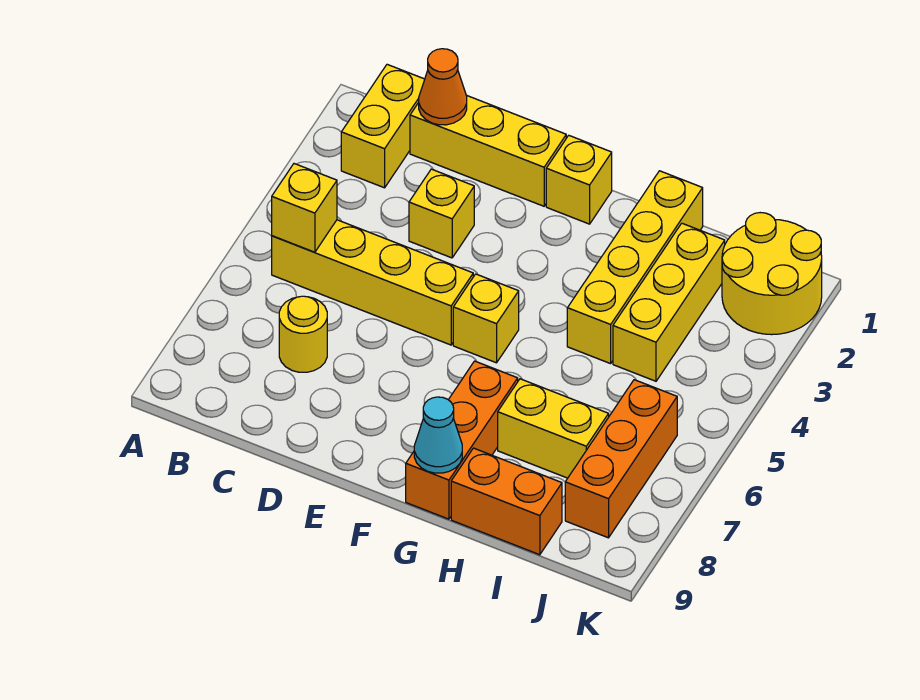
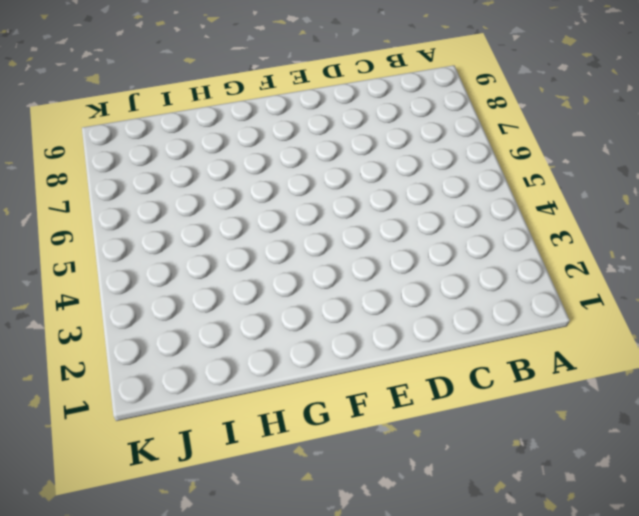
none -> yellow 1x2 brick [341,64,425,188]
none -> yellow 1x4 brick [272,220,473,345]
none -> yellow 1x3 brick [410,95,566,206]

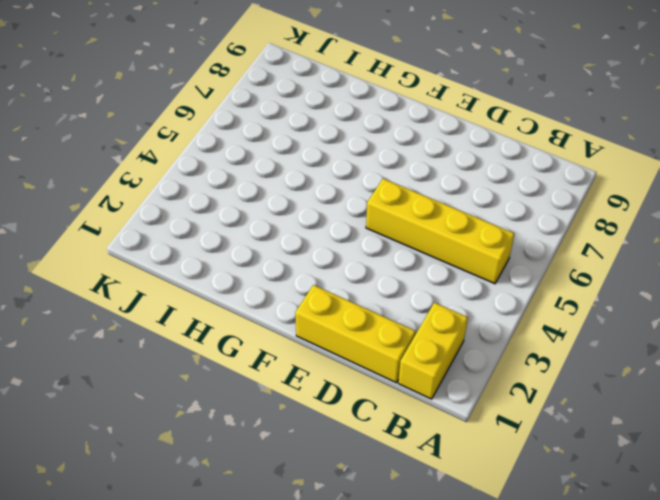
none -> yellow 1x1 round brick [279,296,327,372]
none -> yellow 1x1 brick [409,169,474,258]
none -> yellow 1x1 brick [546,135,612,224]

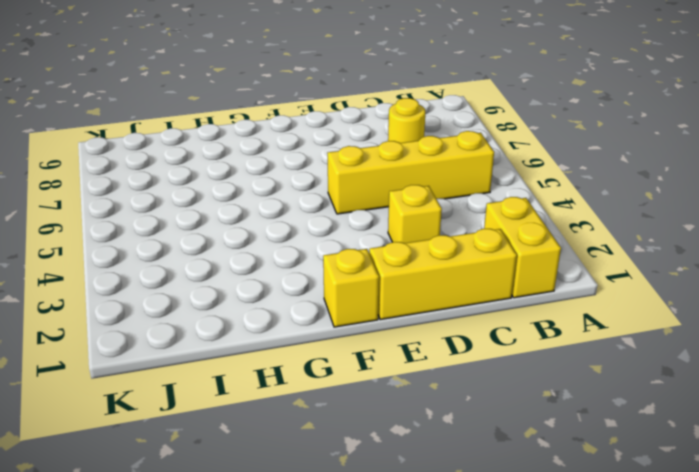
none -> yellow 1x1 brick [453,274,519,363]
none -> orange 1x3 brick [406,361,518,519]
none -> yellow 1x4 brick [567,171,703,364]

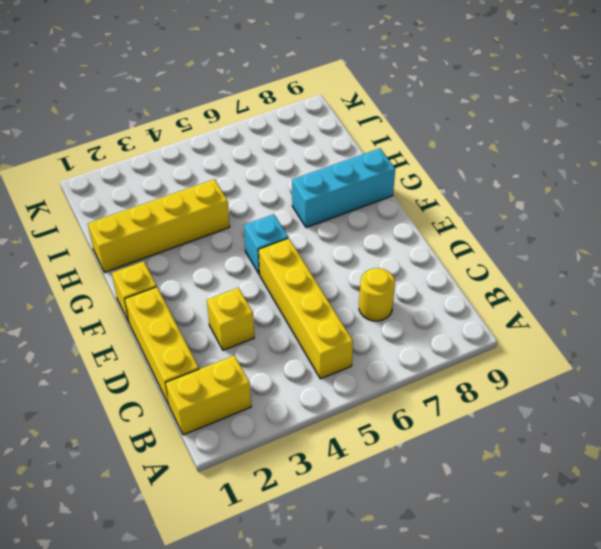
cyan 1x1 brick [244,214,288,274] -> yellow 1x1 brick [453,274,519,363]
cyan 1x3 brick [292,148,395,228] -> orange 1x3 brick [406,361,518,519]
none -> yellow 1x2 brick [498,379,609,478]
none -> orange 1x2 brick [451,448,562,555]
none -> yellow 1x3 brick [613,223,725,381]

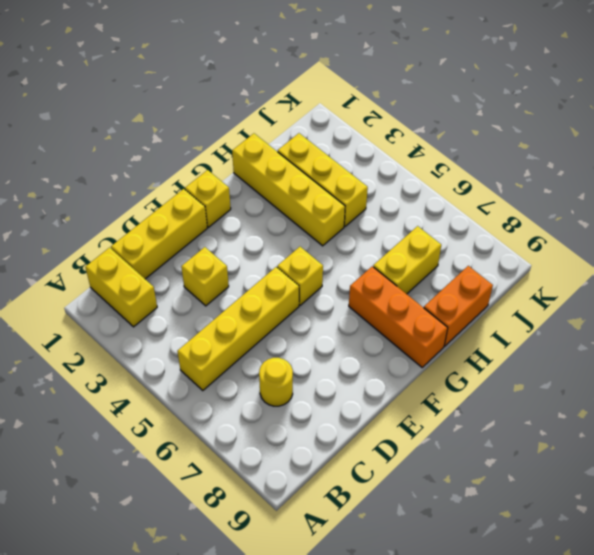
none -> yellow 2x2 round brick [722,213,822,335]
none -> orange 1x3 brick [565,380,677,538]
none -> yellow 1x1 brick [272,164,337,252]

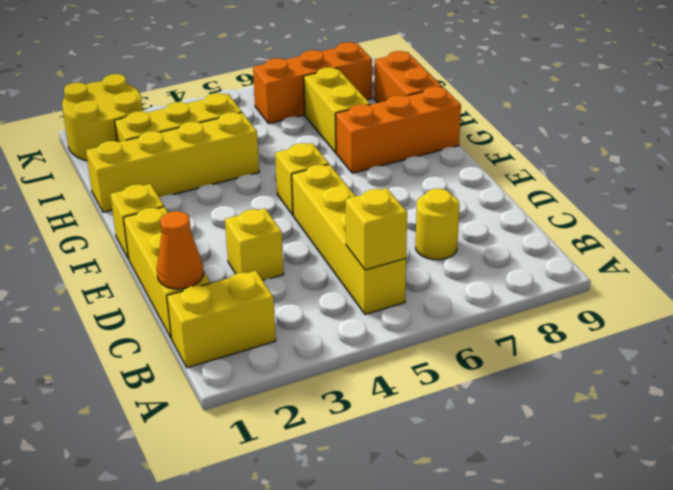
none -> cyan 1x1 cone [414,397,462,473]

